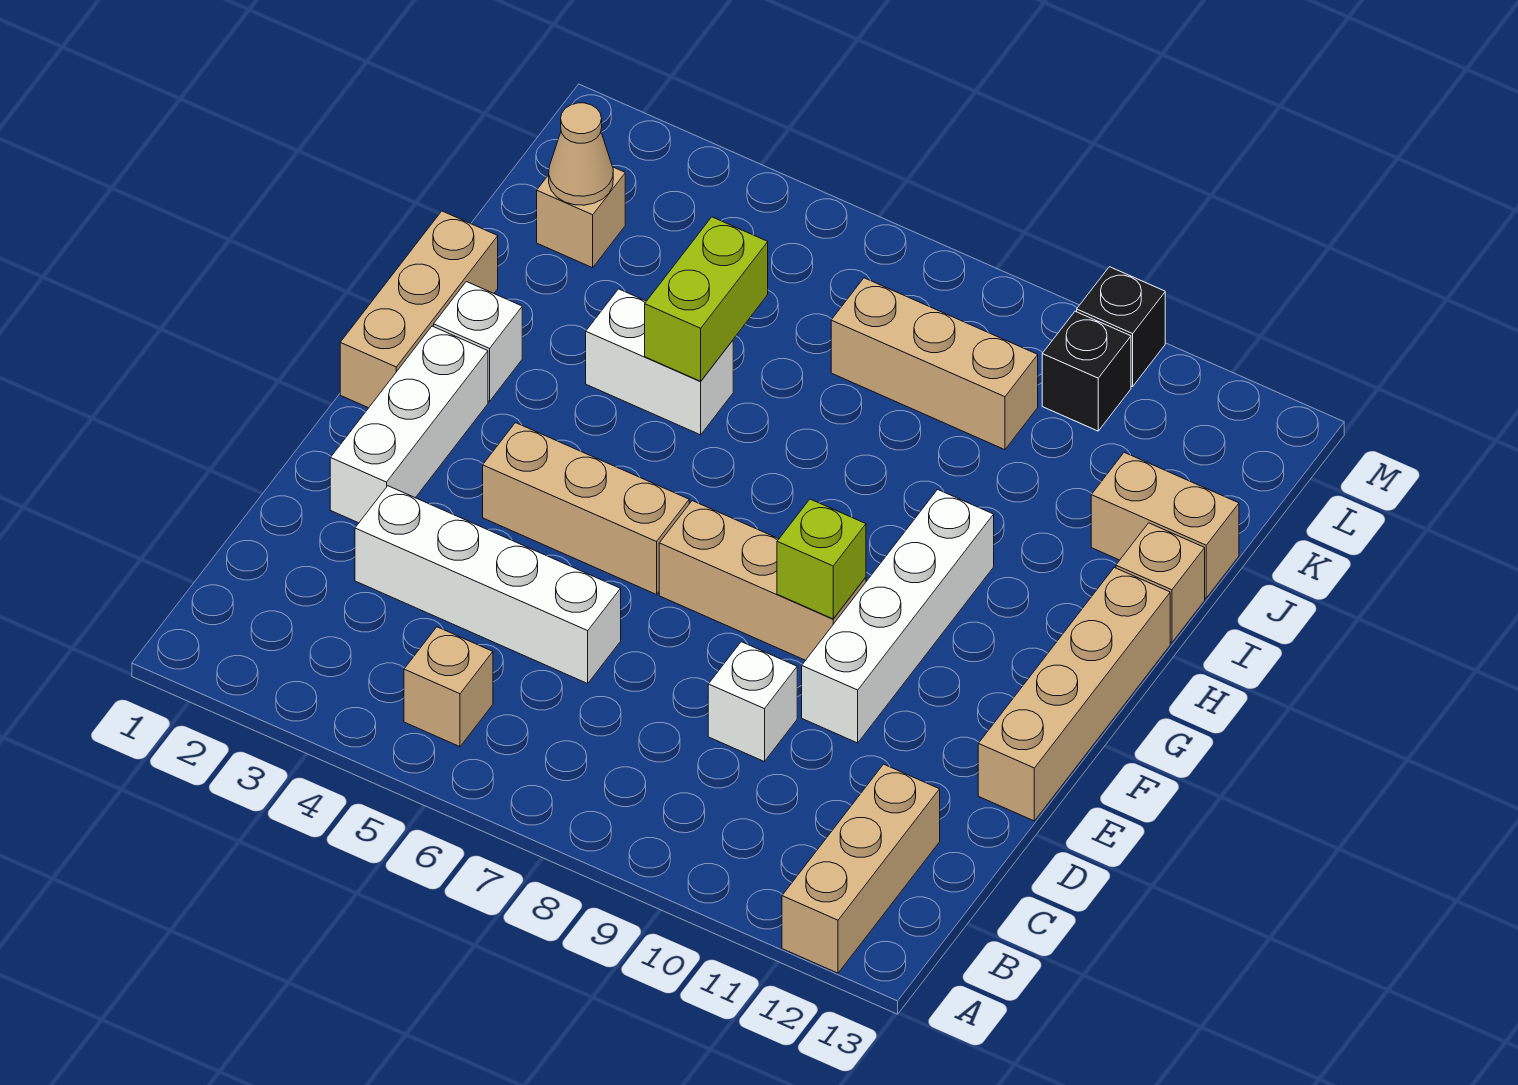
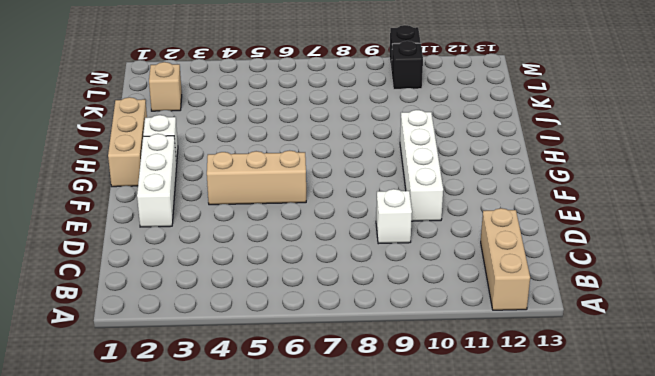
none -> tan 1x1 brick [404,627,493,747]
none -> white 1x4 brick [355,486,621,683]
none -> tan 1x4 brick [978,567,1170,821]

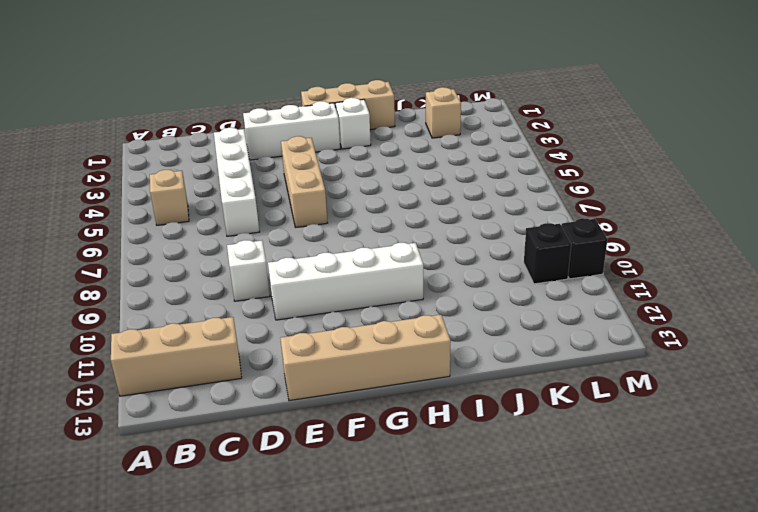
none -> tan 1x3 brick [659,501,866,660]
none -> white 1x2 brick [586,289,733,435]
none -> tan 1x1 brick [1116,523,1205,643]

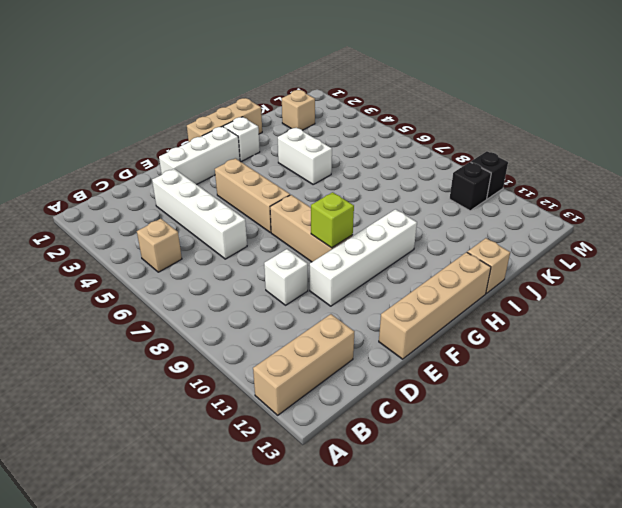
none -> tan 1x2 brick [1091,452,1239,598]
none -> tan 1x3 brick [831,278,1038,450]
none -> lime 1x2 brick [645,217,768,381]

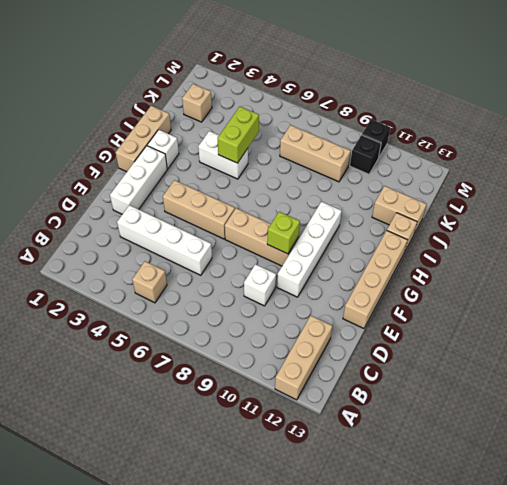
none -> tan 1x1 cone [549,103,613,205]

